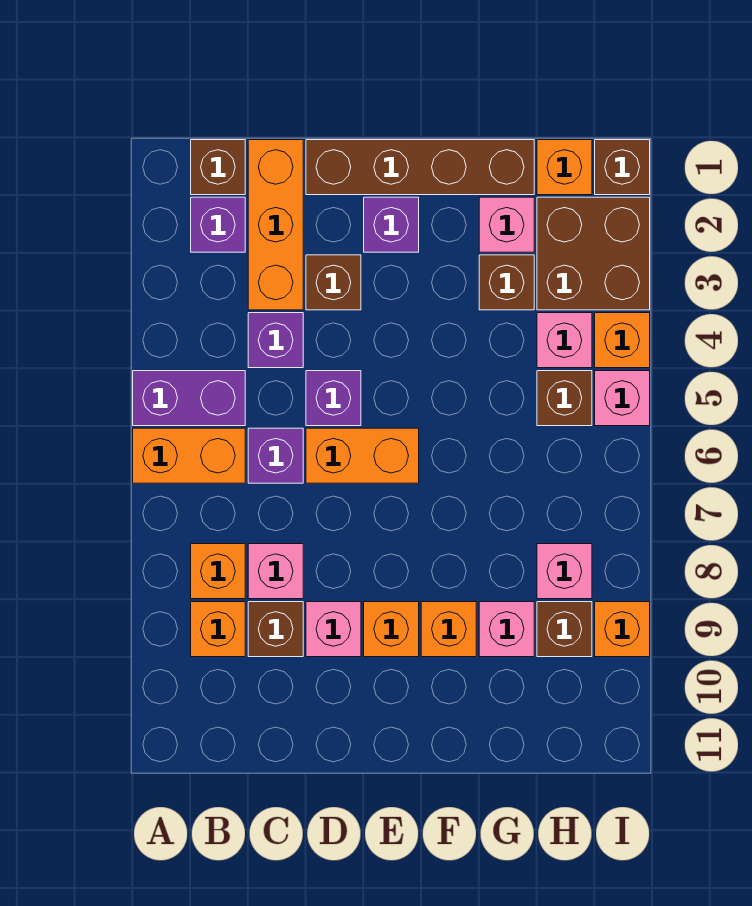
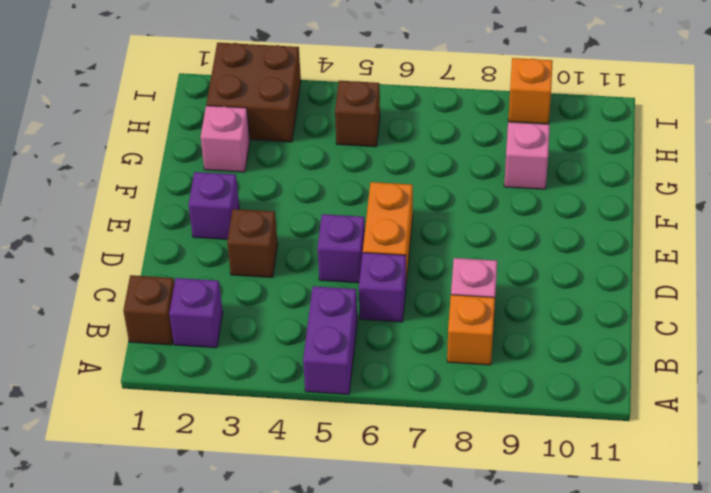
none -> orange 1x2 brick [133,428,245,483]
none -> orange 1x1 brick [191,602,245,657]
none -> orange 1x3 brick [248,140,303,310]
none -> purple 1x1 brick [248,313,303,368]

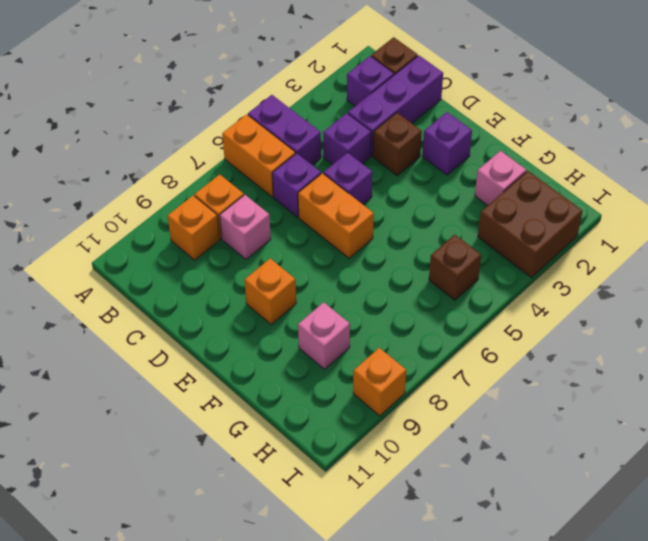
purple 1x3 brick [348,56,443,156] -> orange 1x3 brick [248,140,303,310]
none -> brown 1x1 brick [248,602,303,657]
none -> brown 1x4 brick [306,140,534,195]
none -> pink 1x1 brick [306,602,361,657]
none -> orange 1x1 brick [421,602,476,657]

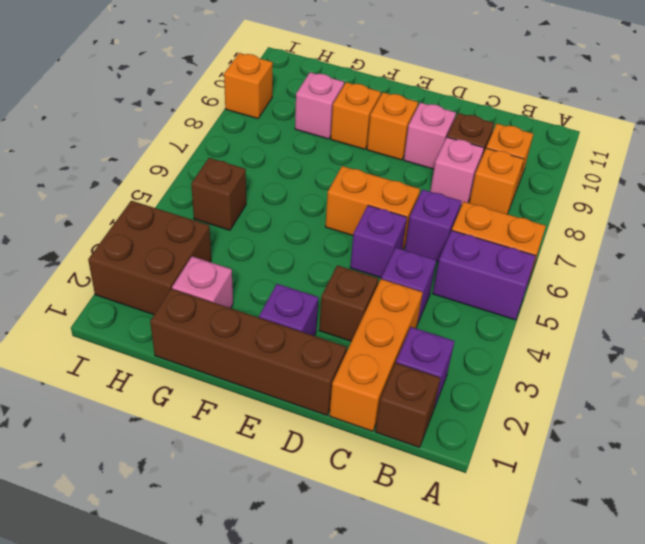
none -> brown 1x1 brick [479,255,534,310]
none -> orange 1x1 brick [537,140,592,195]
none -> pink 1x1 brick [537,313,592,368]
none -> pink 1x1 brick [537,544,592,599]

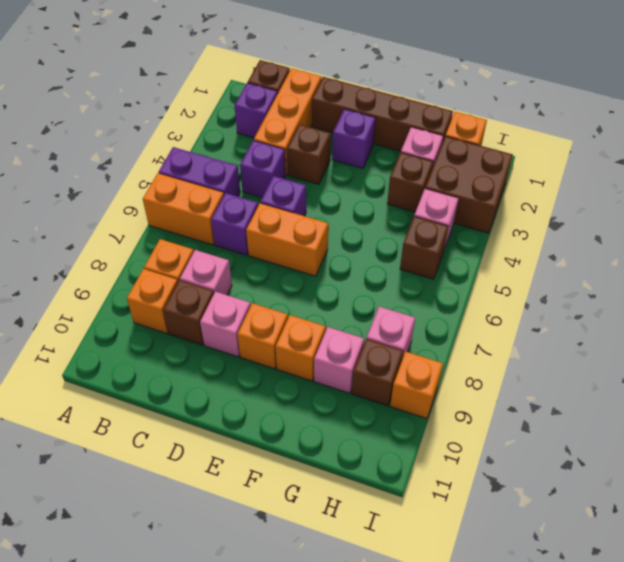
none -> brown 1x1 brick [595,140,650,195]
none -> orange 1x1 brick [595,313,650,368]
none -> pink 1x1 brick [595,371,650,426]

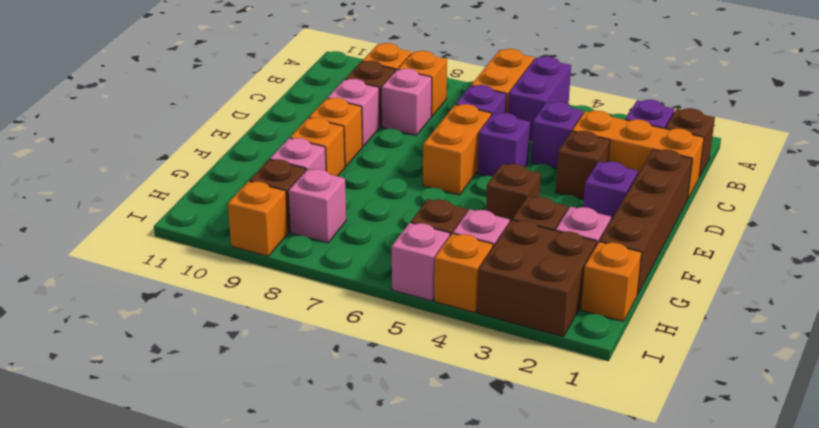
brown 1x1 brick [486,164,541,222] -> brown 1x1 brick moved to [595,140,650,195]

